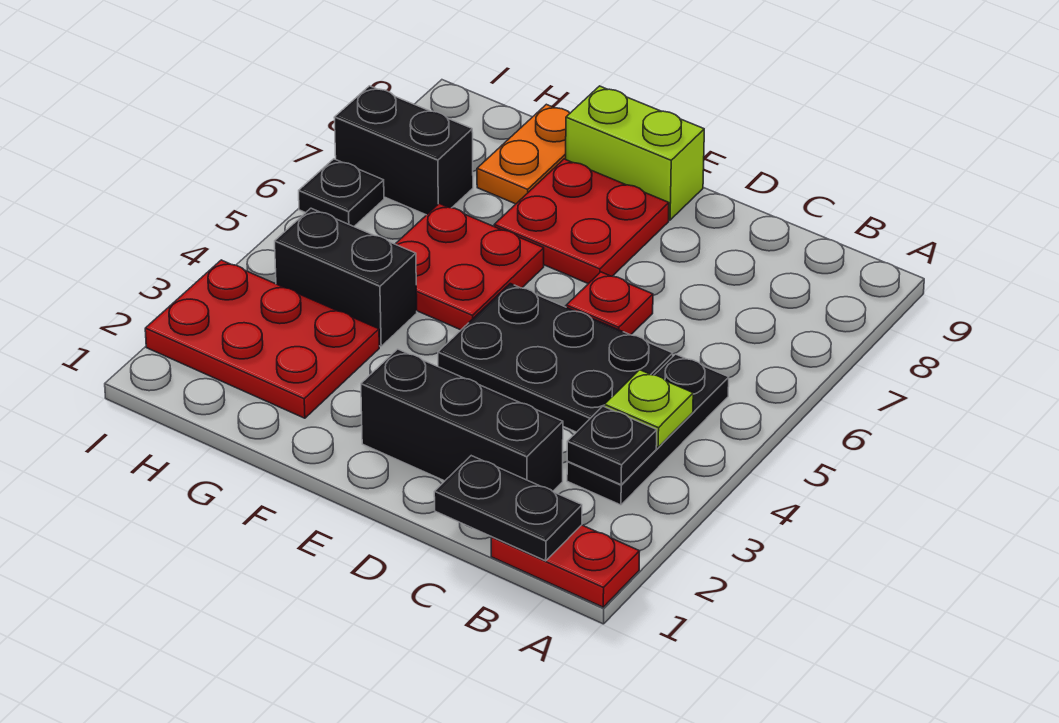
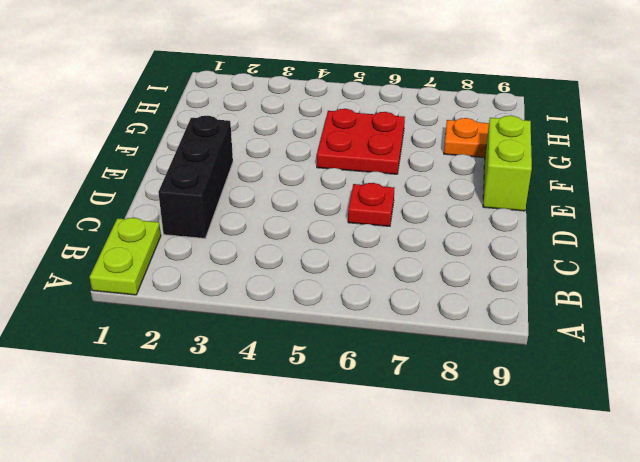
lime 1x2 plate [90,218,161,295] -> red 1x2 plate [491,525,640,607]
none -> black 1x3 plate [567,354,729,505]
none -> black 2x3 plate [438,284,673,432]
none -> red 2x2 plate [494,159,669,284]

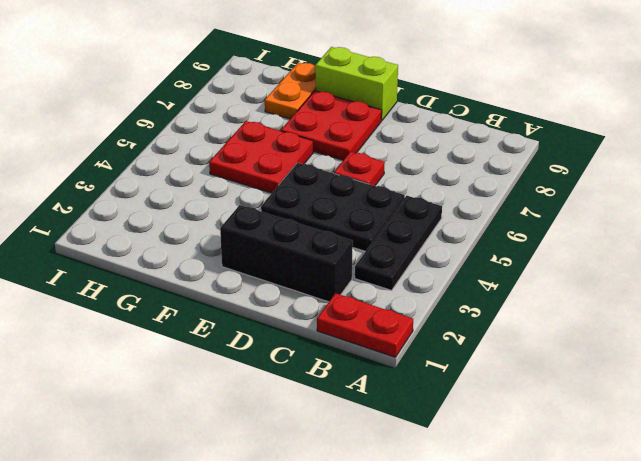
none -> red 2x3 plate [145,260,379,418]
none -> black 1x2 brick [275,208,417,346]
none -> black 1x2 brick [334,86,473,215]

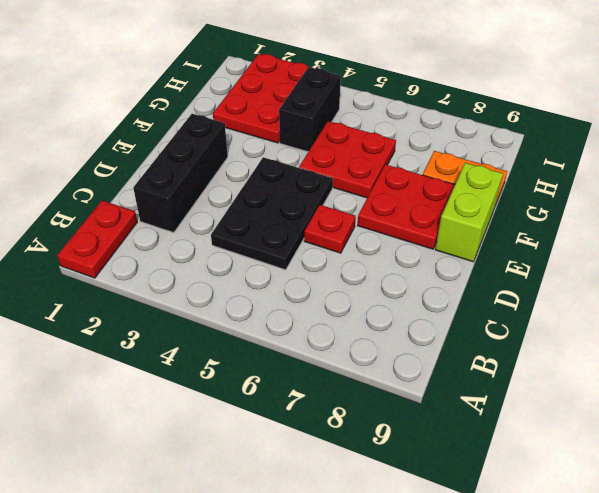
none -> black 1x3 plate [567,354,729,505]
none -> black 1x2 brick [334,86,473,215]
none -> black 1x1 plate [299,159,384,226]

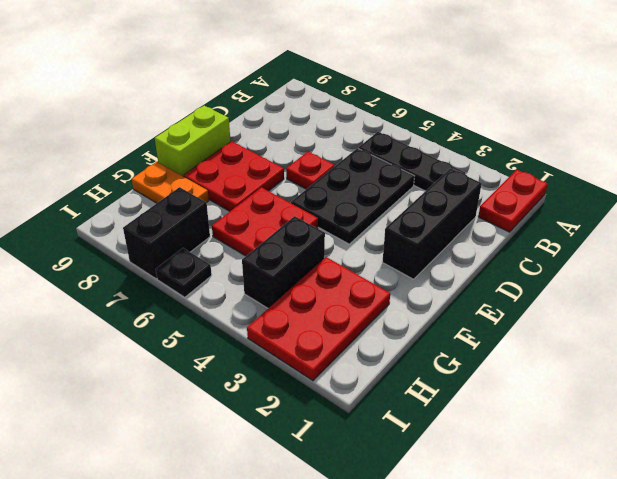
none -> black 1x2 plate [434,456,582,561]
none -> black 1x1 plate [567,406,657,485]
none -> lime 1x1 plate [605,370,693,447]

